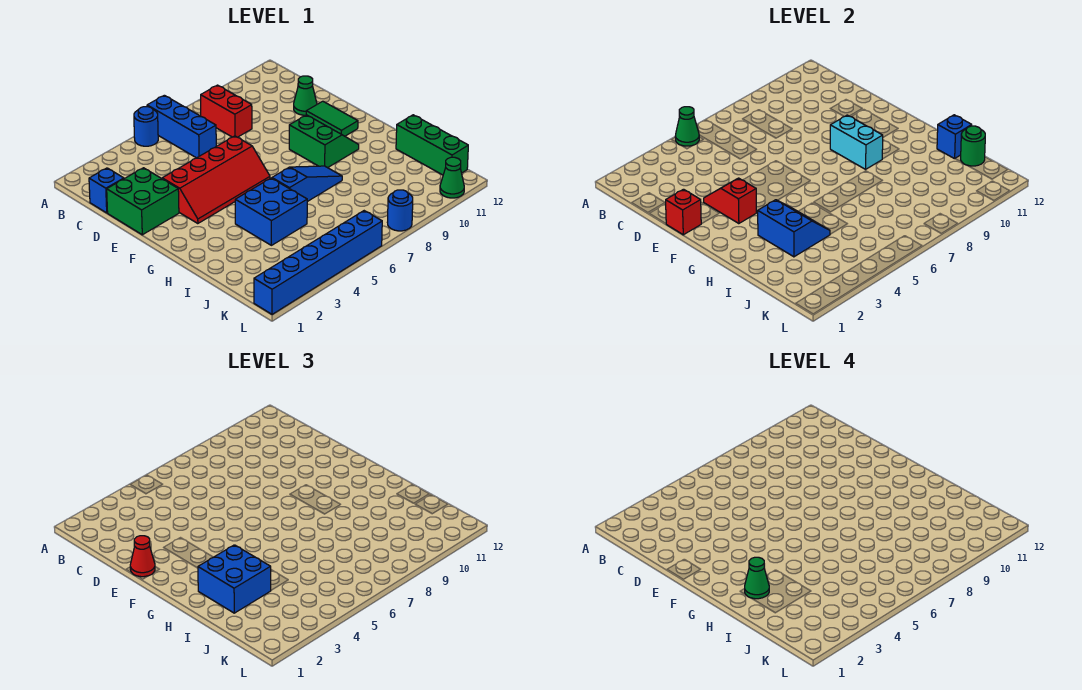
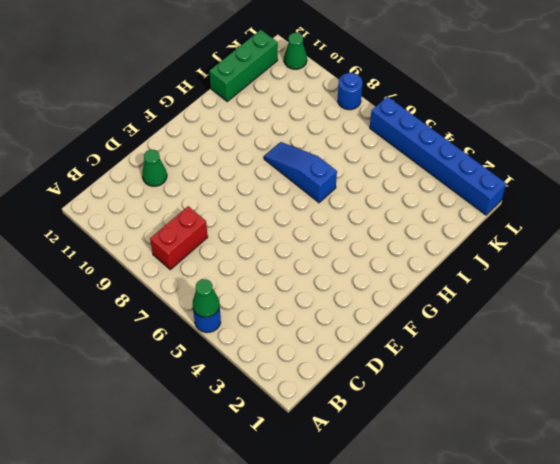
none -> blue 1x3 brick [147,95,216,158]
none -> blue 1x1 brick [89,168,124,213]
none -> green 2x2 brick [107,168,179,235]

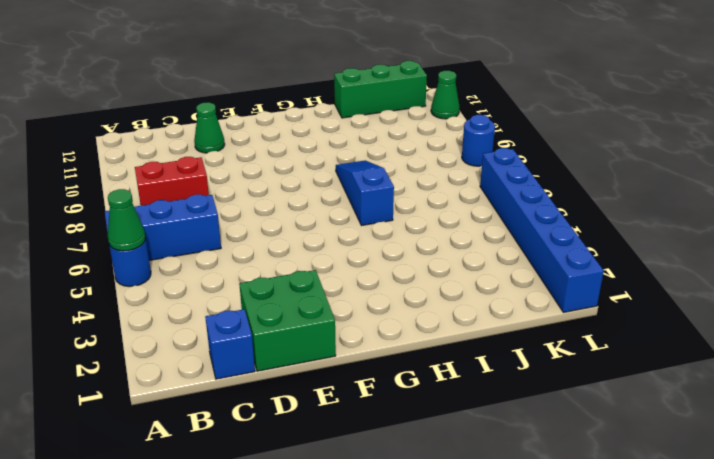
none -> red 2x4 slope [162,136,270,224]
none -> green 1x2 tile [306,101,358,136]
none -> green 2x2 slope [289,115,359,168]

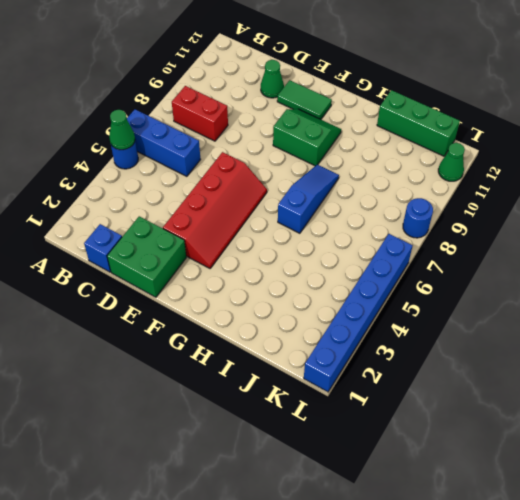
none -> blue 2x2 brick [235,178,307,245]
none -> red 1x1 brick [666,189,701,235]
none -> red 1x2 slope [704,178,756,224]

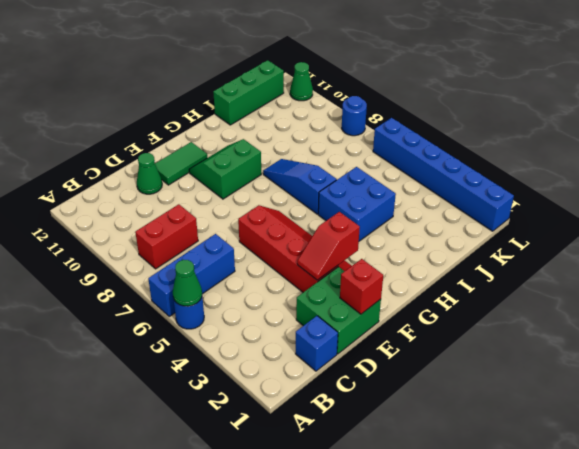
none -> cyan 1x2 brick [830,115,883,169]
none -> blue 2x2 slope [758,200,830,257]
none -> blue 1x1 brick [937,115,972,159]

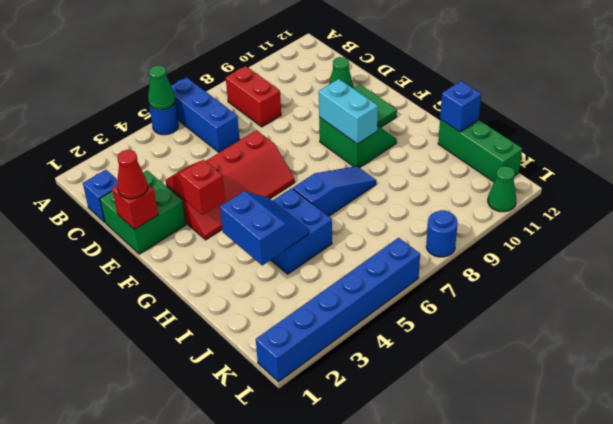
none -> green 1x1 round brick [961,126,985,166]
none -> blue 2x2 brick [198,545,271,613]
none -> green 1x1 cone [745,557,769,599]

